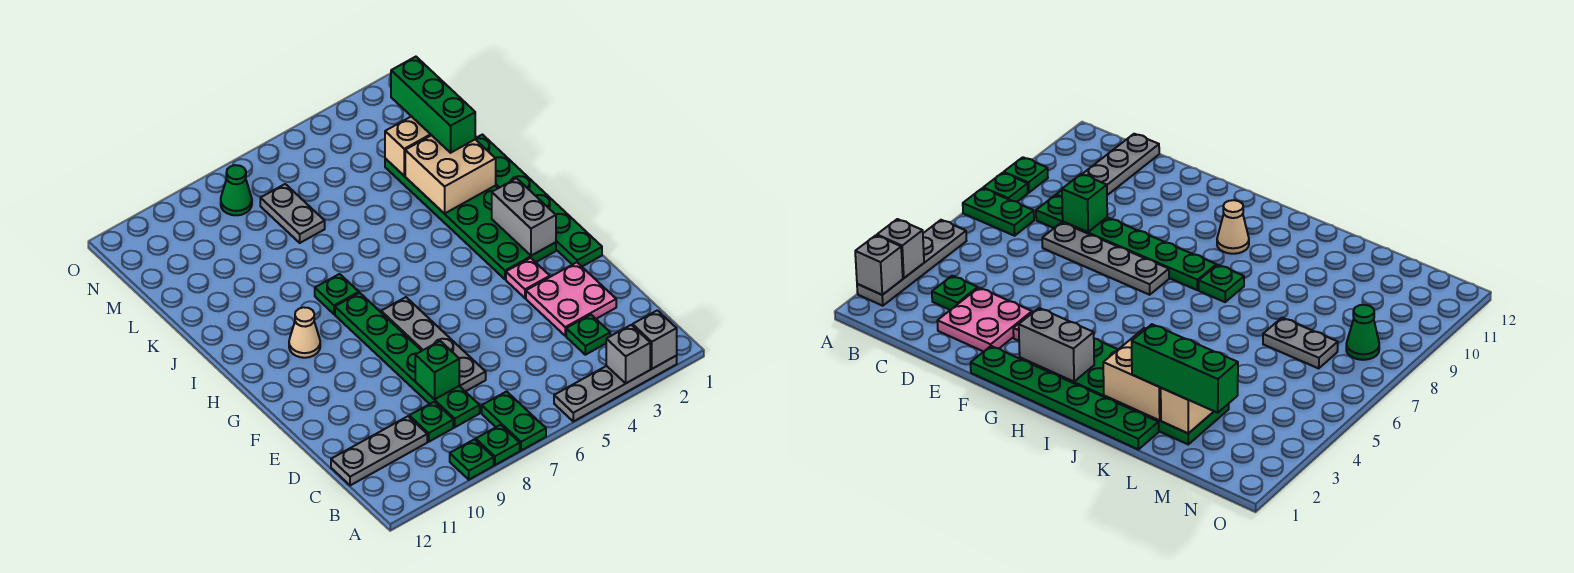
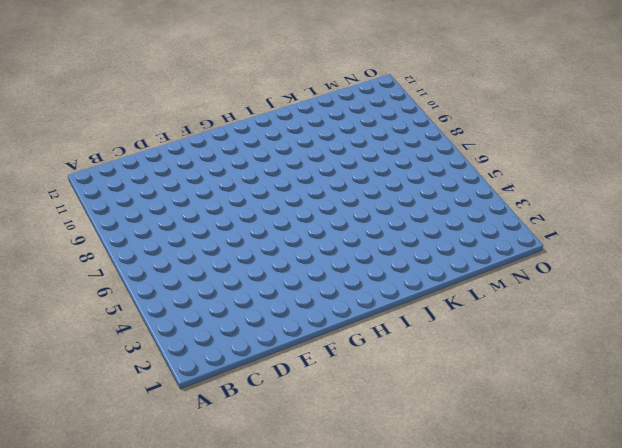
none -> grey 1x4 plate [554,356,677,421]
none -> green 1x2 plate [482,391,546,451]
none -> green 1x1 plate [476,425,520,465]

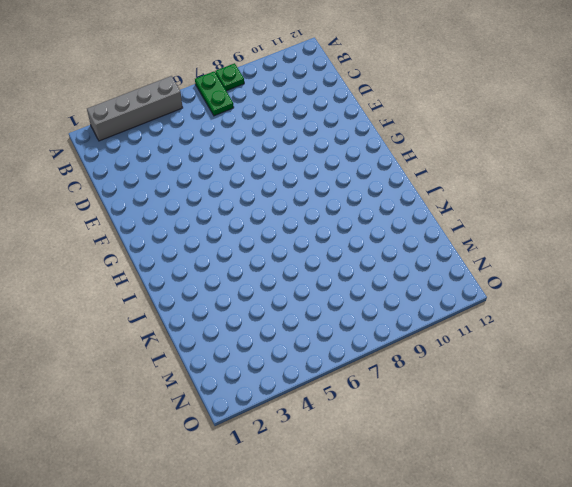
grey 1x4 brick [87,76,183,141] -> grey 1x4 plate [554,356,677,421]
none -> green 1x1 plate [450,439,494,480]
none -> green 1x1 plate [566,315,610,355]
none -> green 1x6 plate [335,293,480,427]

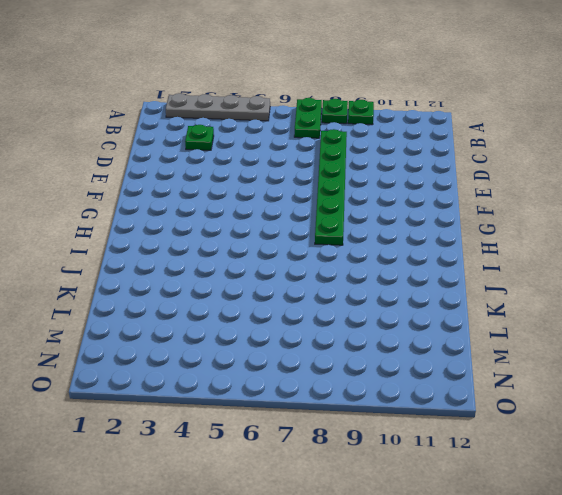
none -> green 1x1 plate [409,402,453,442]
none -> grey 1x3 plate [331,416,427,485]
none -> pink 2x2 plate [526,262,616,336]

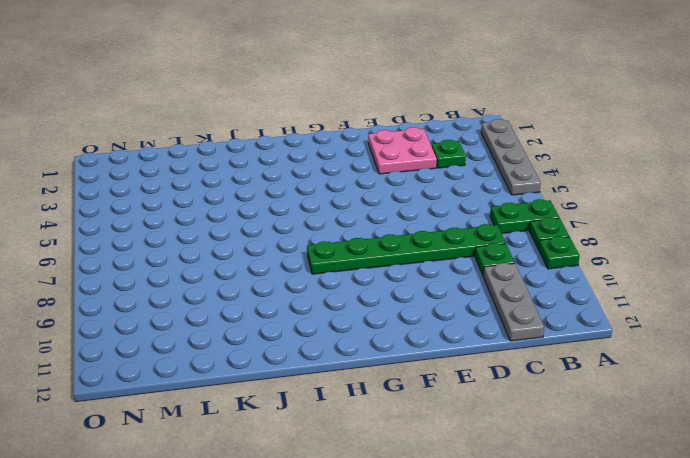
none -> grey 1x4 plate [381,297,486,392]
none -> green 1x6 plate [475,135,602,266]
none -> pink 1x1 plate [506,258,550,298]

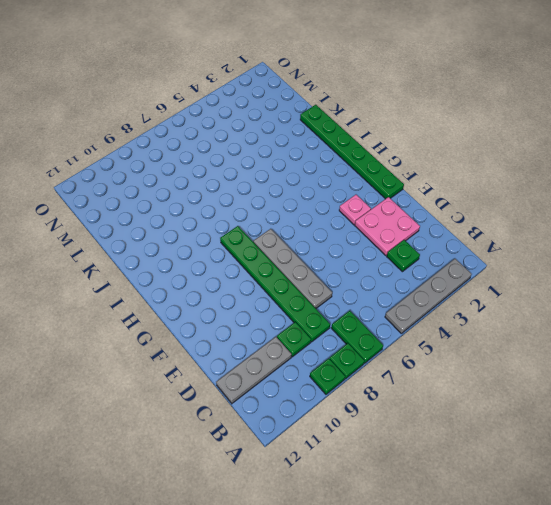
none -> green 2x6 plate [385,159,556,279]
none -> tan 1x1 cone [289,307,320,358]
none -> green 1x1 plate [315,274,359,314]

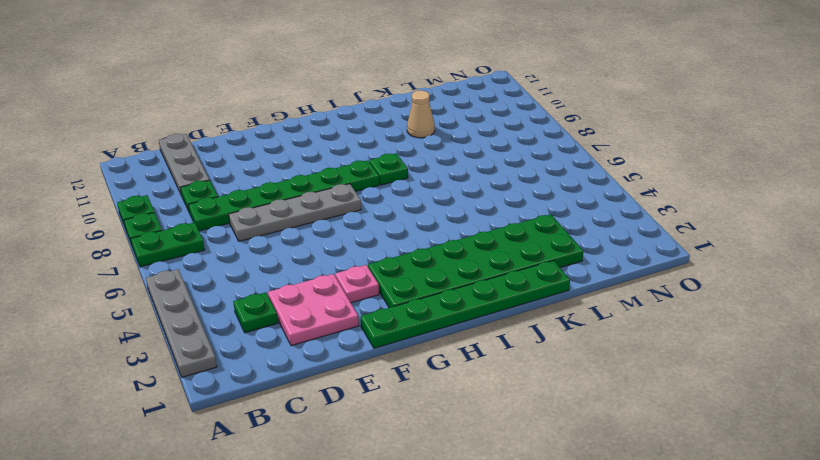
tan 1x1 cone [407,90,435,138] -> tan 1x1 cone moved to [289,307,320,358]
none -> grey 1x2 plate [260,184,325,243]
none -> green 1x1 cone [221,165,252,215]
none -> grey 1x1 brick [633,310,677,369]

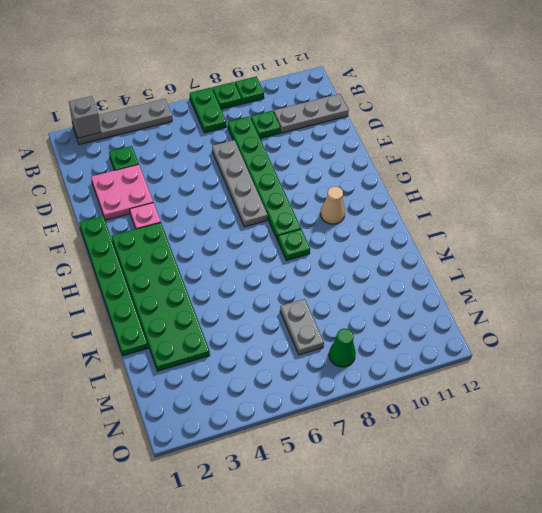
none -> grey 1x1 brick [606,325,650,383]
none -> green 1x1 brick [415,341,459,399]
none -> grey 1x2 brick [492,178,556,256]

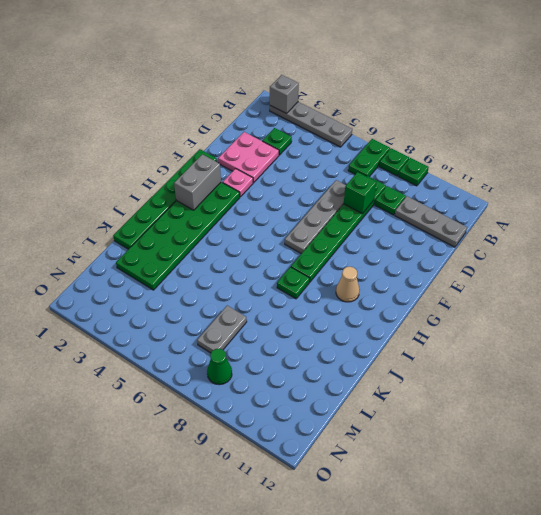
none -> grey 1x1 brick [606,325,650,383]
none -> tan 2x2 brick [405,135,496,214]
none -> tan 1x2 brick [385,116,431,176]

